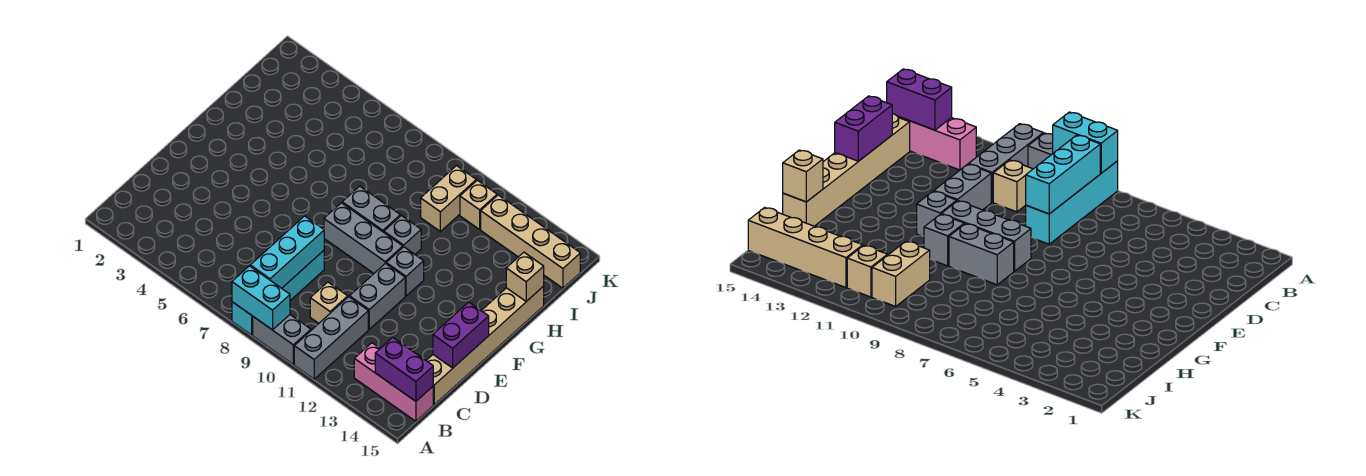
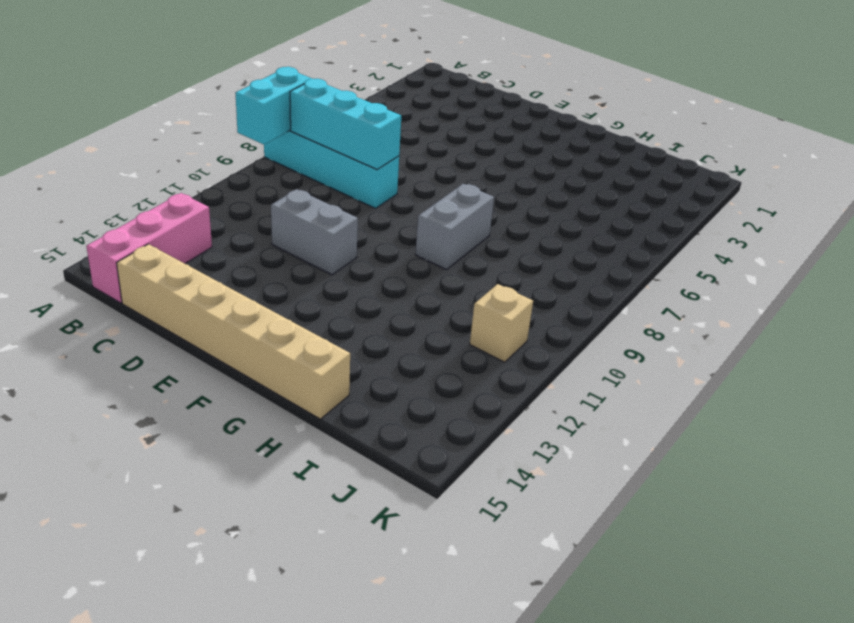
none -> grey 1x2 brick [253,315,311,364]
none -> grey 1x3 brick [294,297,368,379]
none -> tan 1x1 brick [310,282,348,323]

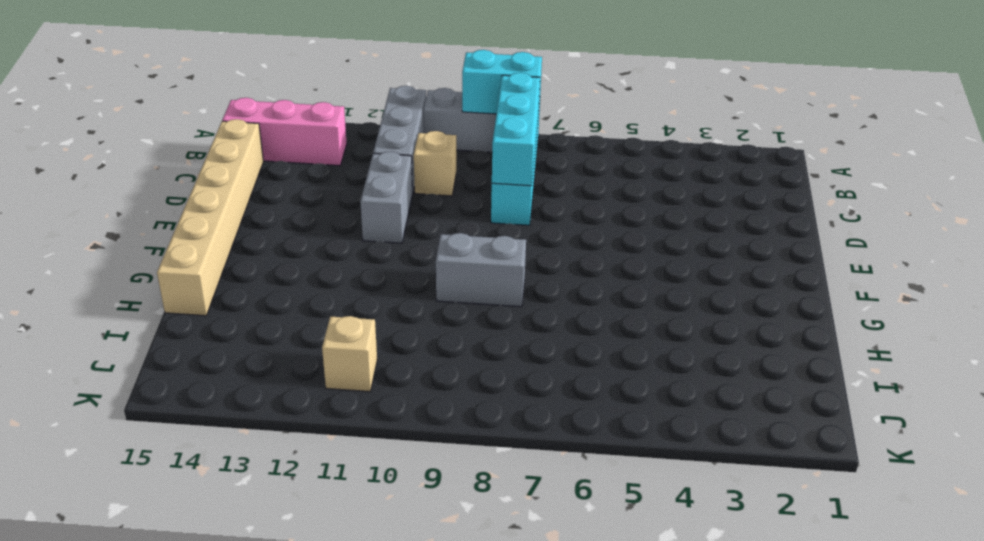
none -> grey 1x3 brick [324,203,403,273]
none -> grey 1x1 brick [386,247,424,296]
none -> grey 1x1 brick [384,216,421,254]

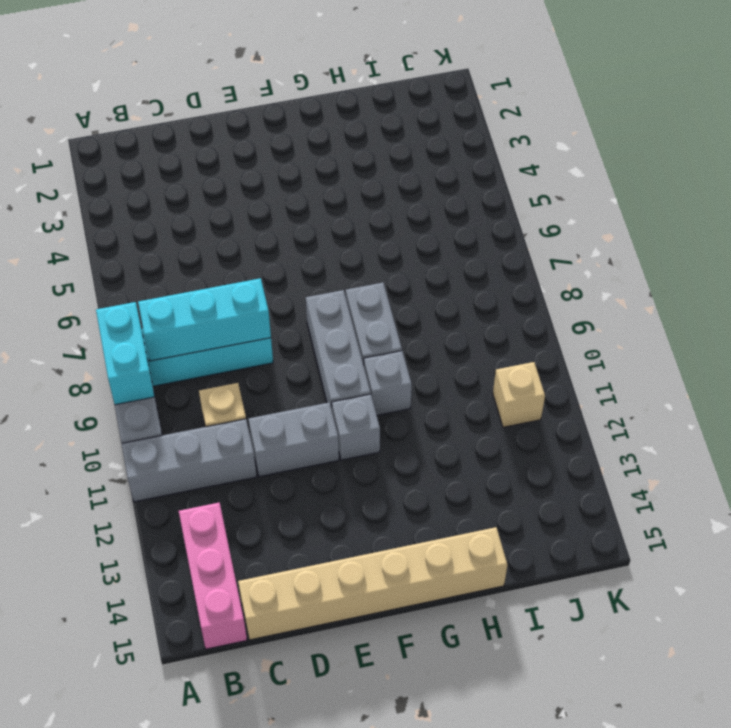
none -> tan 1x2 brick [421,166,476,231]
none -> tan 1x4 brick [481,195,580,288]
none -> purple 1x2 brick [375,337,433,401]

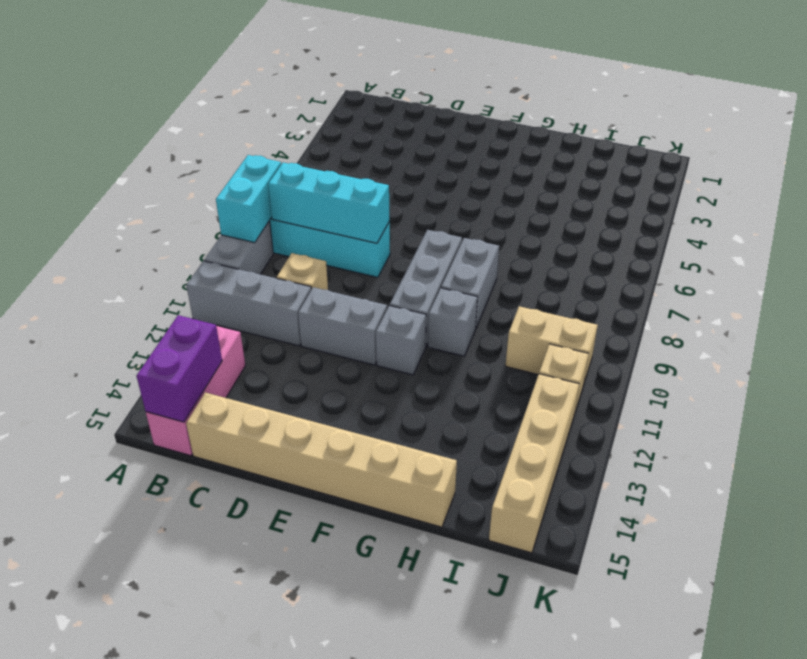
none -> purple 1x2 brick [433,302,489,368]
none -> tan 1x1 brick [506,252,544,301]

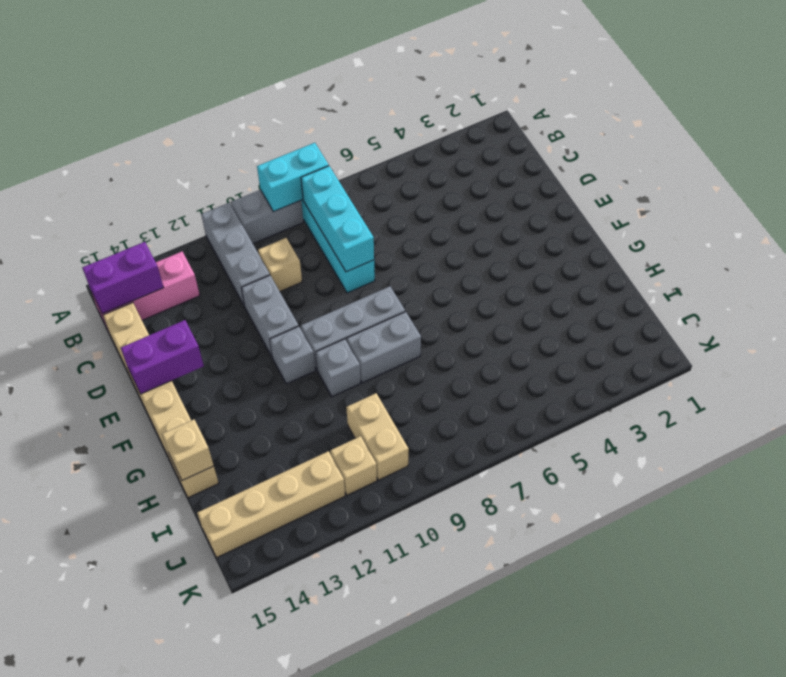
purple 1x2 brick [121,320,204,394] -> purple 1x2 brick turned to [433,302,489,368]

